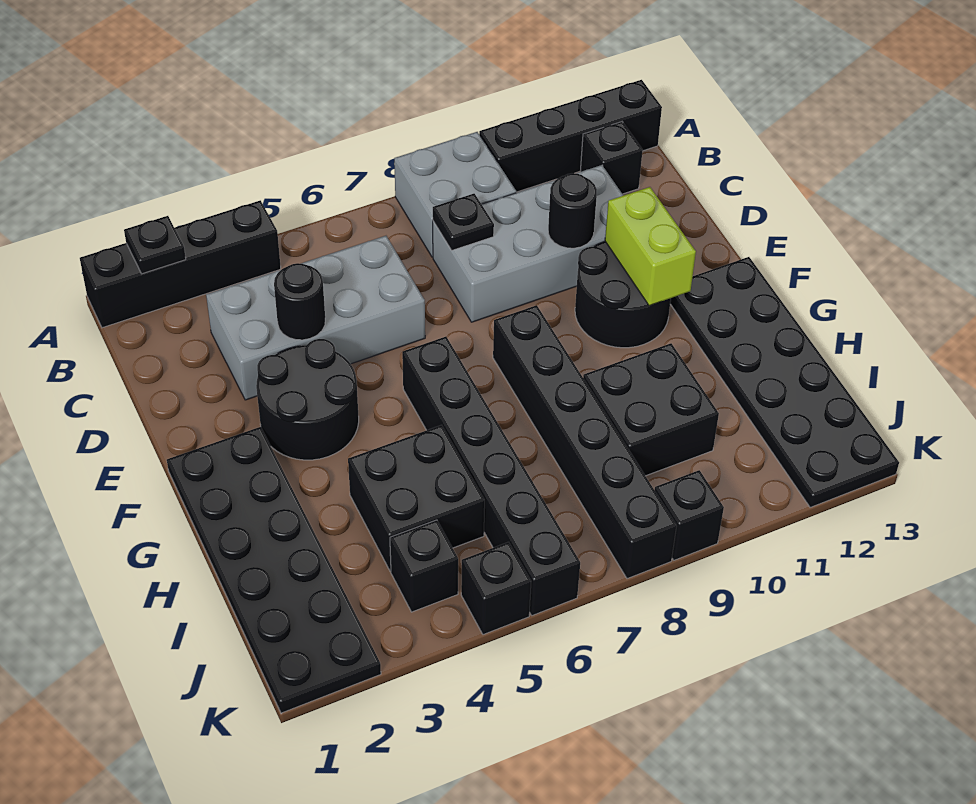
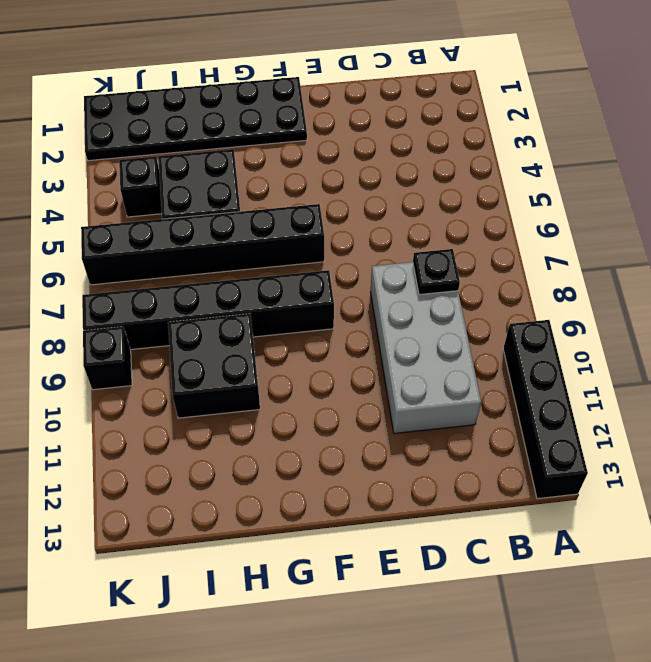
none -> black 1x4 brick [80,200,281,328]
none -> grey 2x2 brick [394,132,516,257]
none -> black 1x1 brick [580,122,643,194]

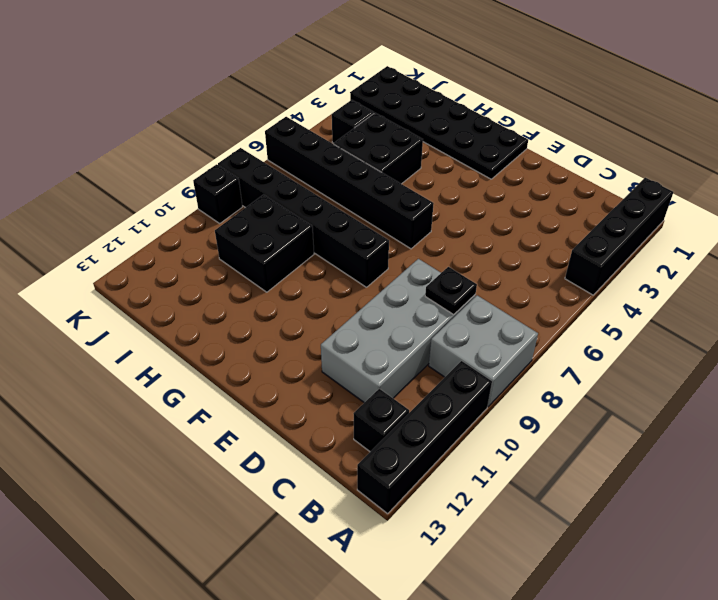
none -> grey 2x4 brick [206,236,425,400]
none -> black 2x2 round brick [256,339,359,460]
none -> black 2x2 round brick [575,241,671,348]

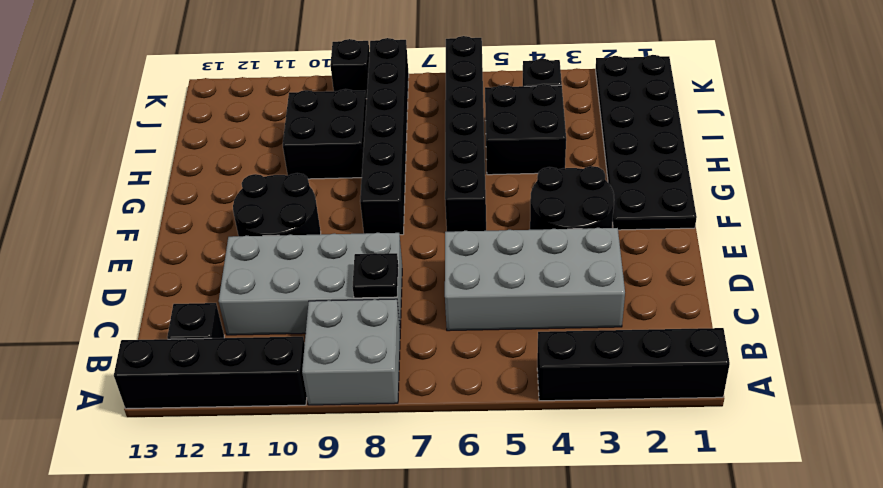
none -> black 2x6 plate [670,257,899,507]
none -> black 1x1 brick [461,542,531,635]
none -> black 1x1 plate [124,216,186,274]

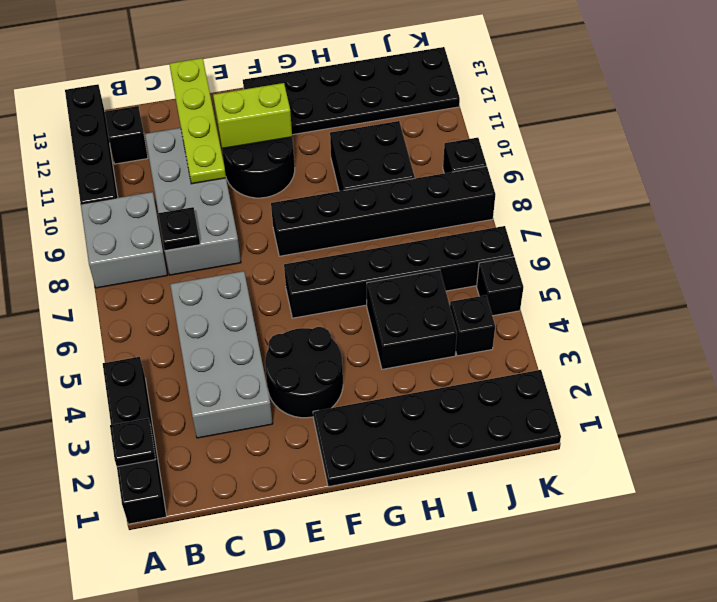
lime 1x4 plate [169,58,226,184] -> black 1x1 round brick [548,173,597,248]
none -> black 1x1 round brick [274,263,325,340]

